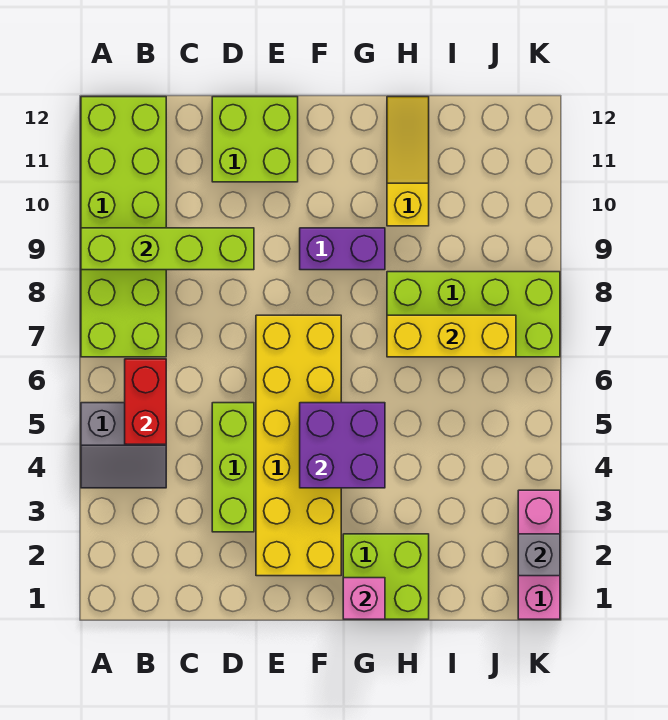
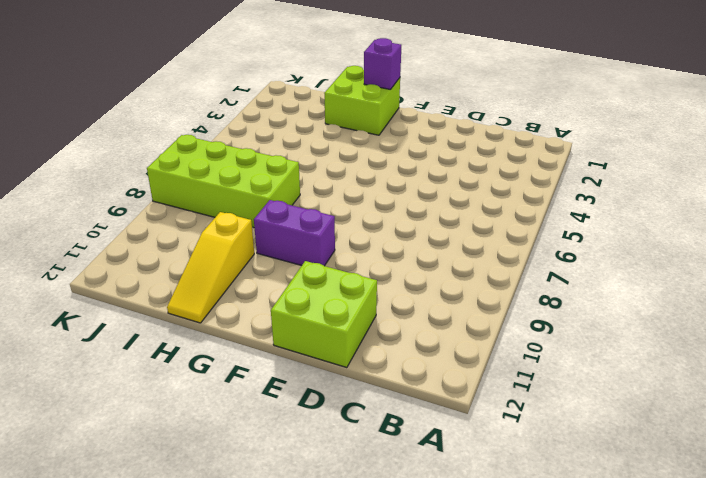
purple 1x1 brick [364,38,401,90] -> pink 1x1 brick [343,578,385,619]
none -> grey 2x2 slope [81,403,166,488]
none -> lime 2x6 brick [81,97,166,357]
none -> lime 1x3 brick [212,403,254,532]

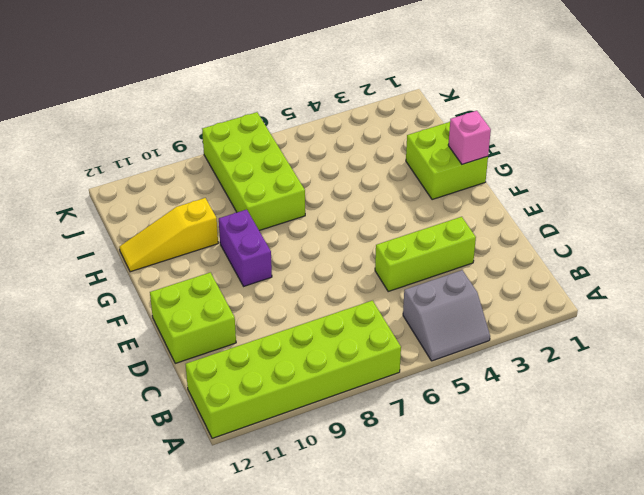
grey 2x2 slope [403,270,490,361] -> grey 2x2 slope turned to [81,403,166,488]
none -> yellow 2x6 brick [256,315,341,576]
none -> pink 1x3 brick [518,490,560,619]
none -> lime 1x4 brick [81,228,254,270]

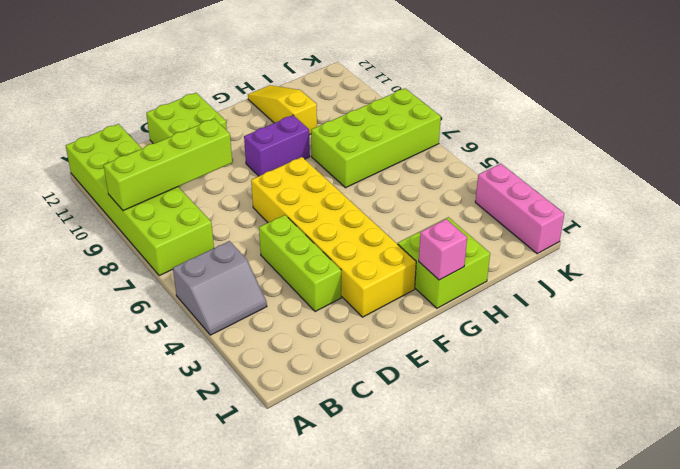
none -> red 1x2 brick [125,359,166,444]
none -> purple 2x2 brick [300,403,385,488]
none -> yellow 1x3 brick [387,315,516,357]

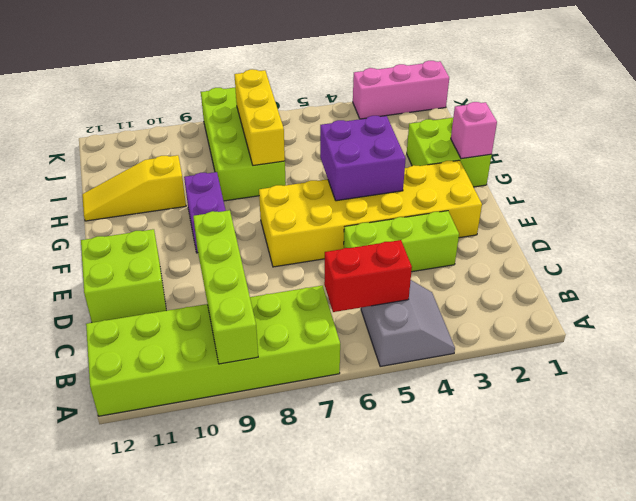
none -> grey 1x1 brick [518,534,560,576]

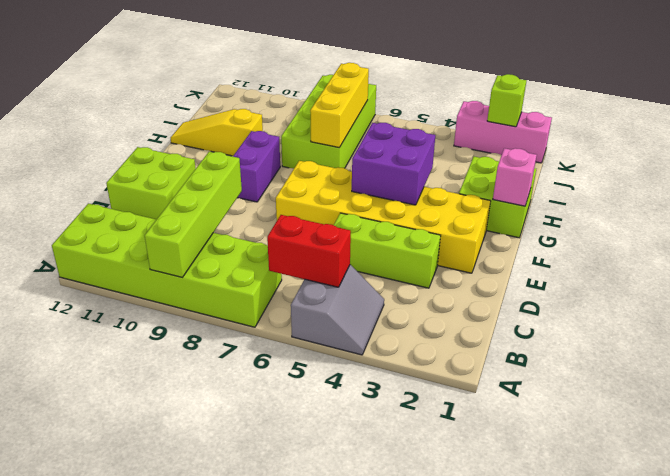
lime 1x1 brick [487,74,527,127] -> grey 1x1 brick [518,534,560,576]

